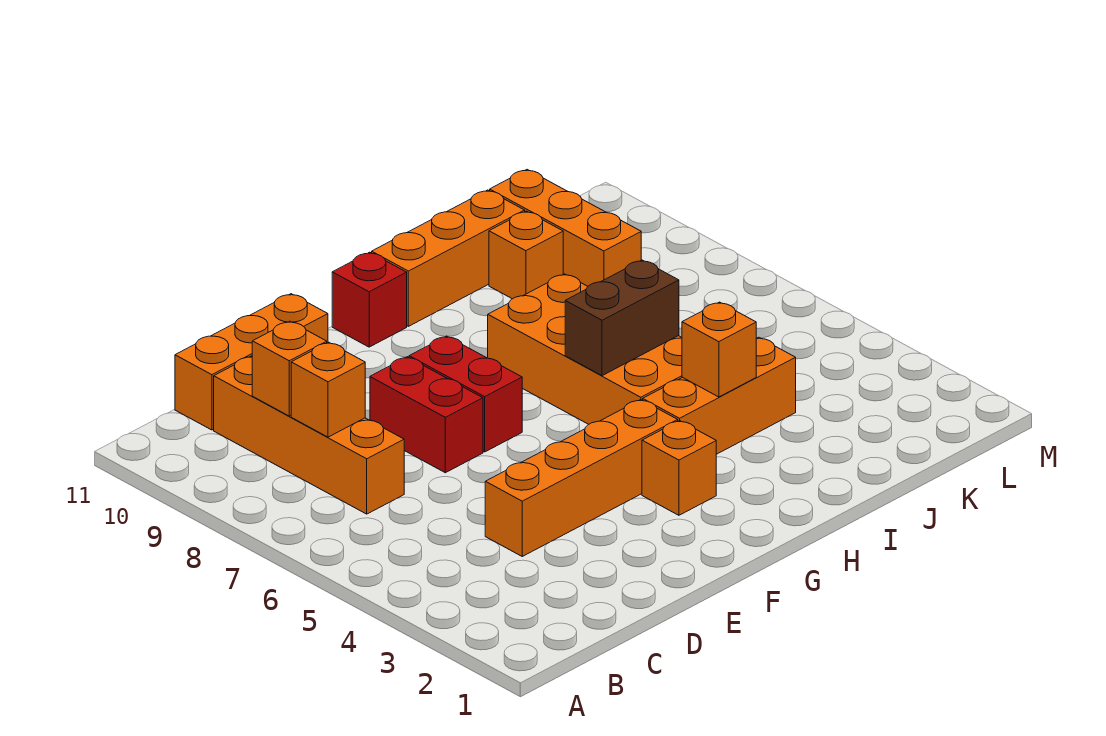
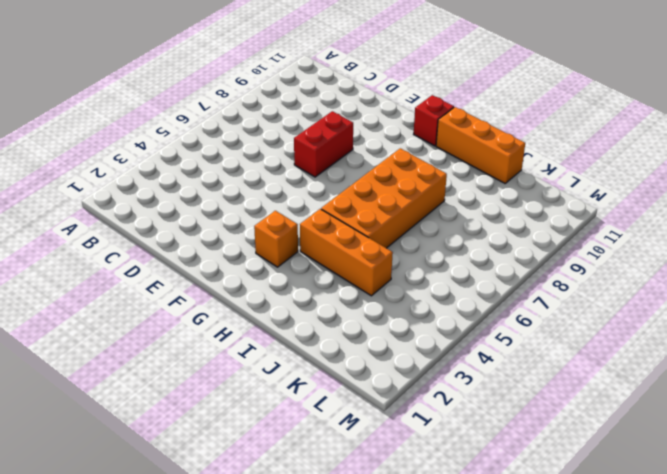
none -> orange 1x4 brick [214,356,404,514]
none -> orange 1x3 brick [175,294,328,430]
none -> orange 1x4 brick [485,400,678,556]

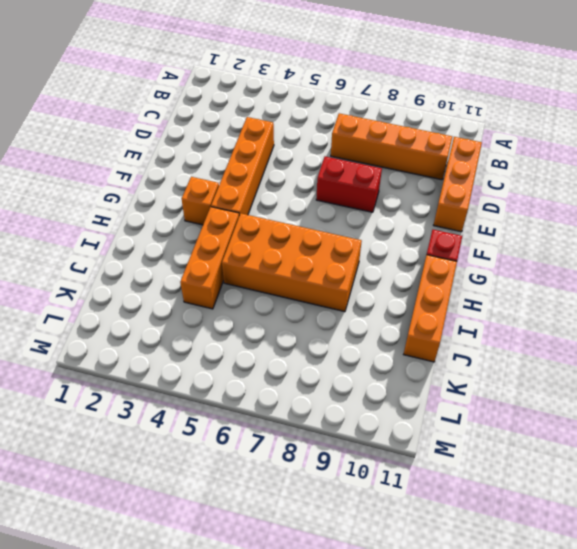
none -> red 1x2 brick [409,336,522,452]
none -> orange 1x1 brick [489,211,563,299]
none -> orange 1x3 brick [490,170,641,286]

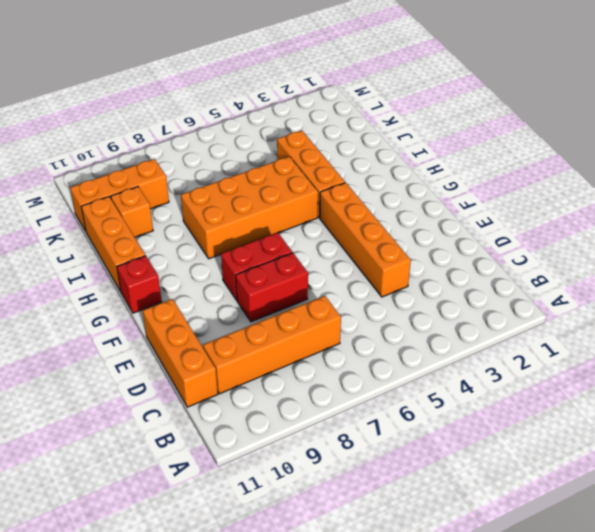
none -> orange 1x1 brick [642,420,716,515]
none -> orange 1x1 brick [291,342,365,437]
none -> orange 1x1 brick [252,321,327,416]

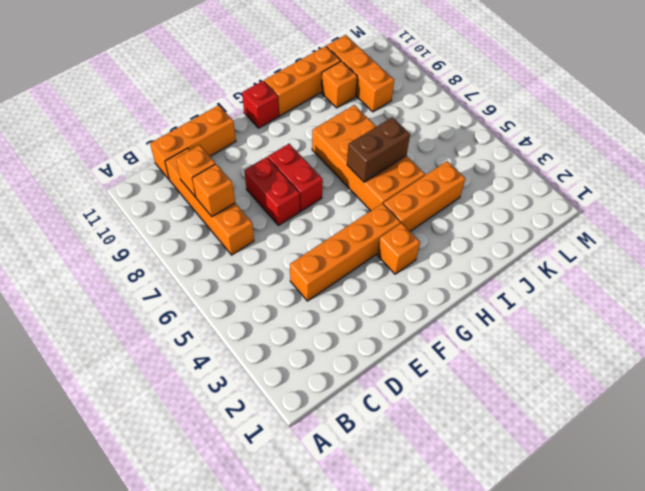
none -> orange 1x1 brick [682,302,757,397]

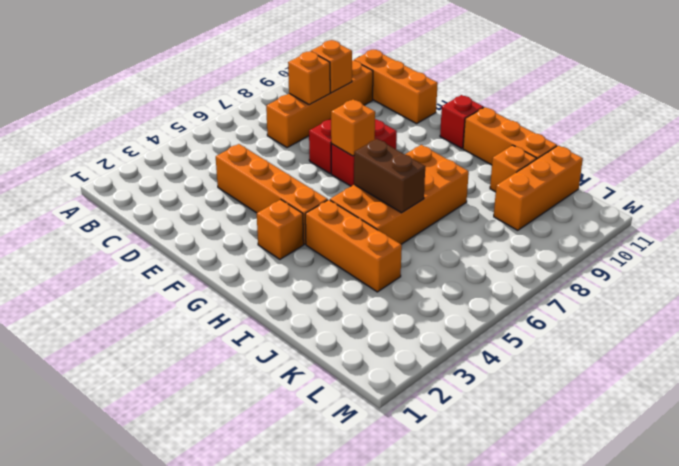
orange 1x1 brick [331,99,375,156] -> orange 1x1 brick moved to [682,302,757,397]

